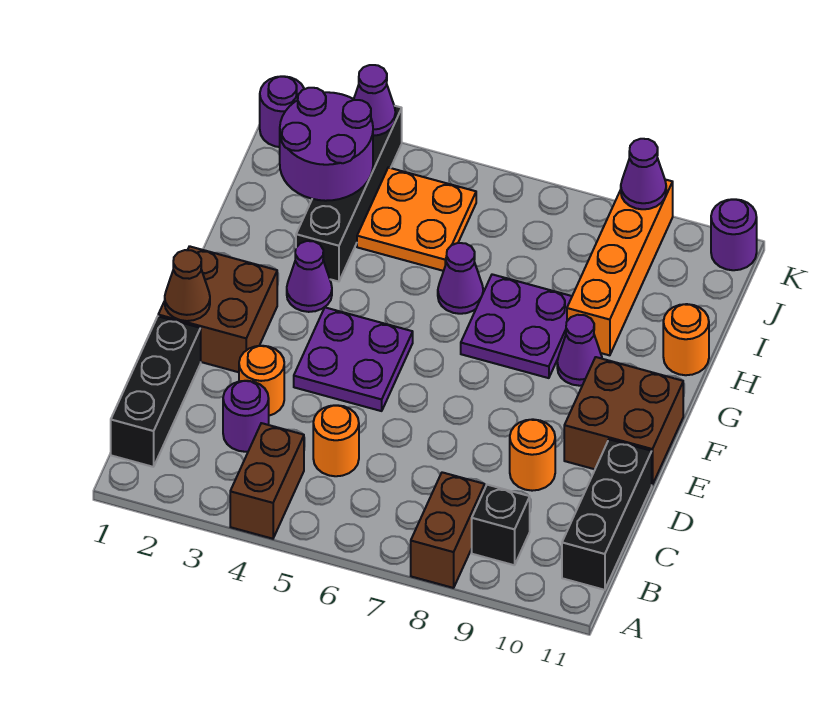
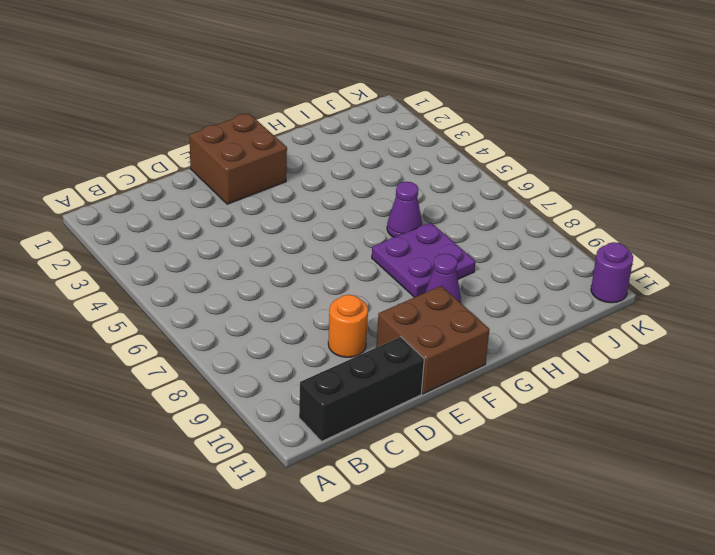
none -> brown 1x2 brick [230,423,304,539]
none -> brown 1x2 brick [411,472,485,588]
none -> black 1x3 brick [111,316,201,467]

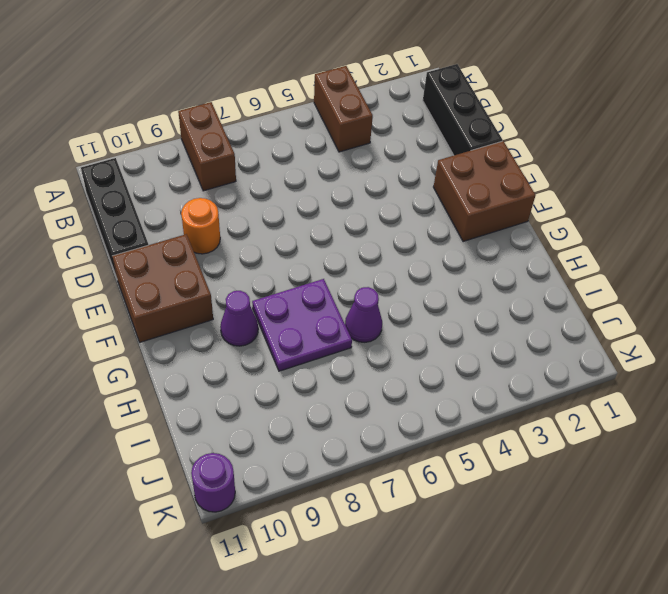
none -> black 1x1 brick [472,485,530,565]
none -> purple 1x1 round brick [223,381,269,452]
none -> orange 1x1 round brick [313,405,359,476]

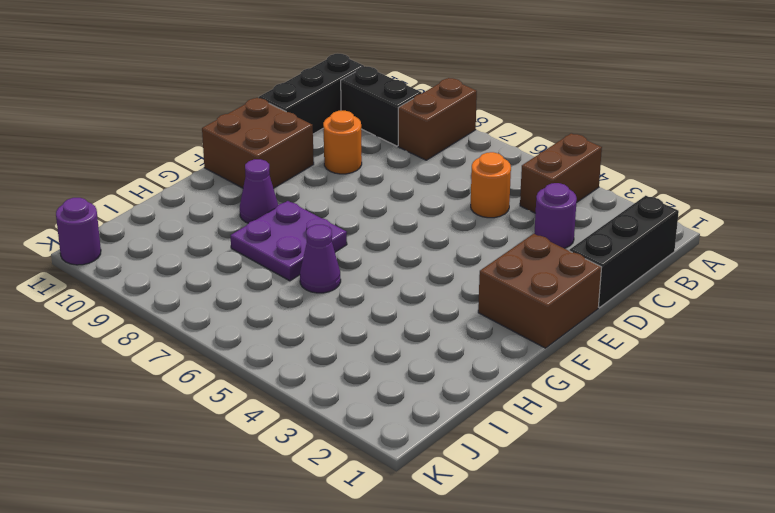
black 1x2 brick [341,66,422,146] -> black 1x1 brick [472,485,530,565]
none -> orange 1x1 round brick [239,346,284,416]
none -> purple 2x2 plate [294,308,413,411]
none -> purple 1x1 cone [287,241,332,312]

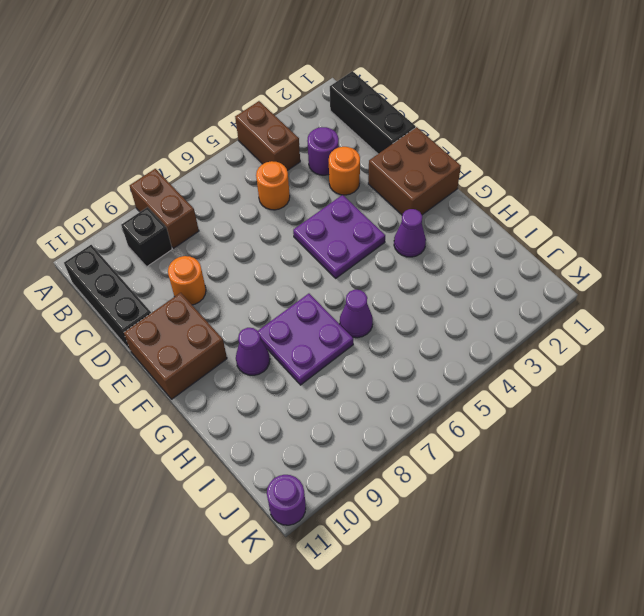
none -> black 1x4 brick [296,106,402,282]
none -> orange 1x4 brick [567,180,673,355]
none -> orange 1x1 round brick [663,304,709,375]

